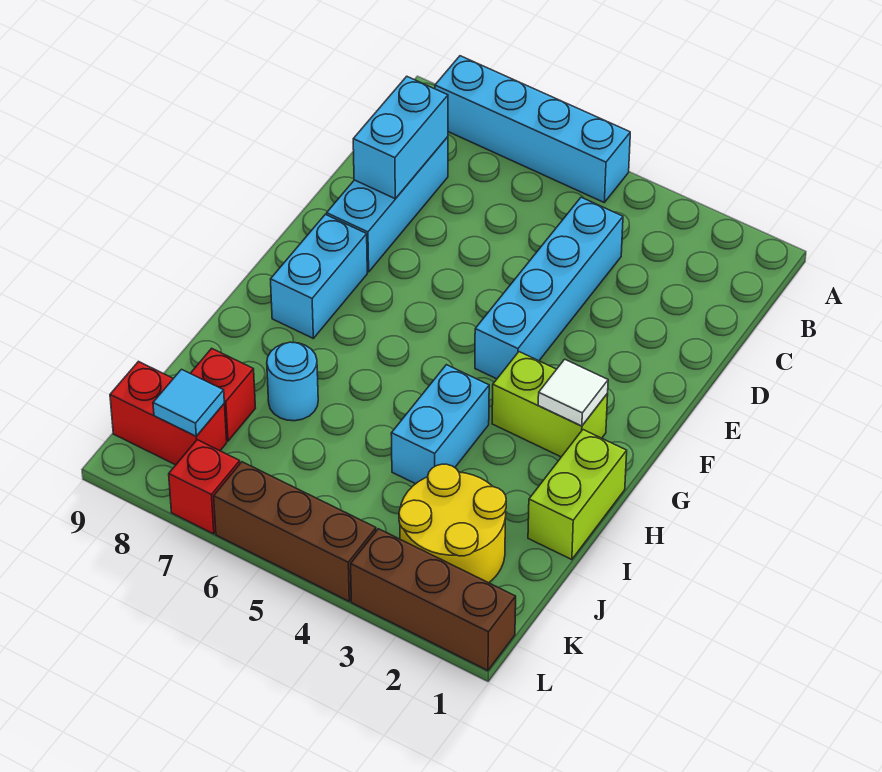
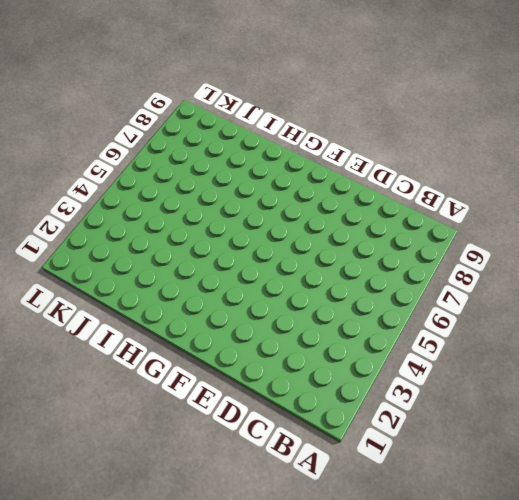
none -> cyan 1x4 brick [435,56,630,202]
none -> cyan 1x4 brick [475,197,623,379]
none -> cyan 1x3 brick [327,137,448,272]

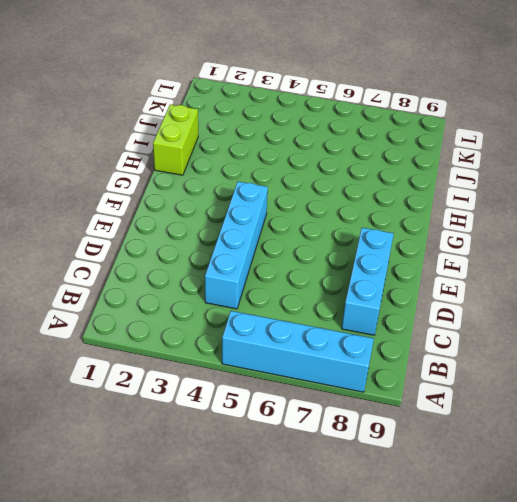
none -> cyan 1x2 brick [271,214,367,338]
none -> lime 1x2 brick [492,352,608,457]
none -> cyan 1x2 brick [391,365,489,484]

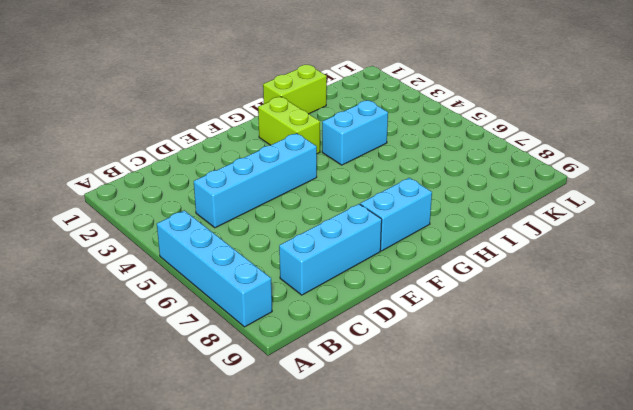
none -> cyan 1x1 round brick [267,342,318,421]
none -> yellow 2x2 round brick [399,464,506,583]
none -> red 1x1 brick [190,348,255,441]

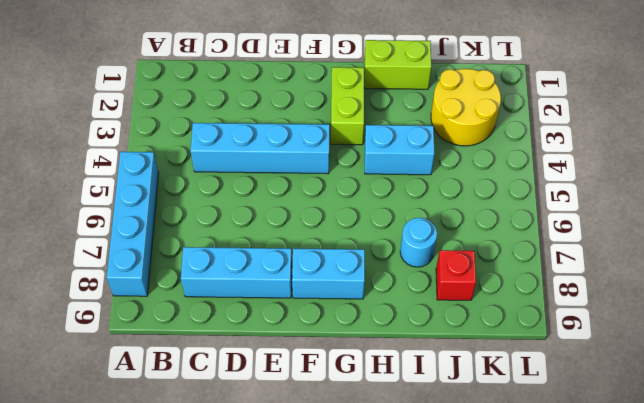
none -> red 1x2 brick [110,362,227,465]
none -> brown 1x3 brick [351,529,516,671]
none -> brown 1x3 brick [214,462,376,601]

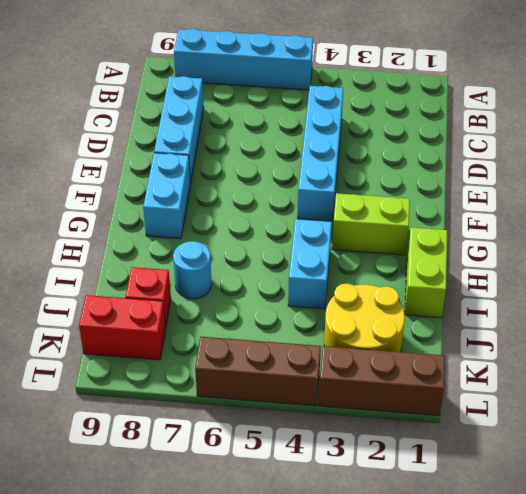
none -> red 1x1 brick [169,440,240,534]
none -> cyan 1x2 brick [353,76,448,199]
none -> white 1x1 tile [538,359,608,426]

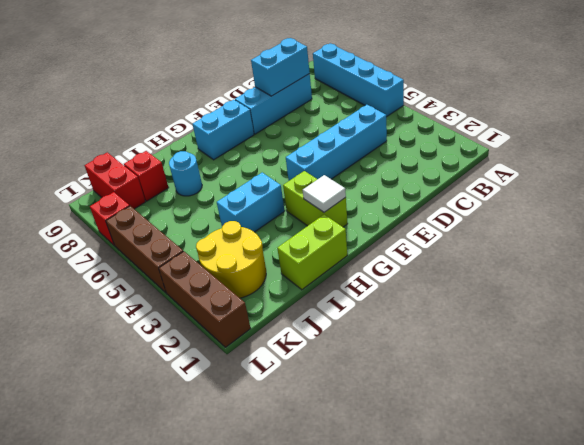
none -> cyan 1x1 tile [153,369,224,436]

